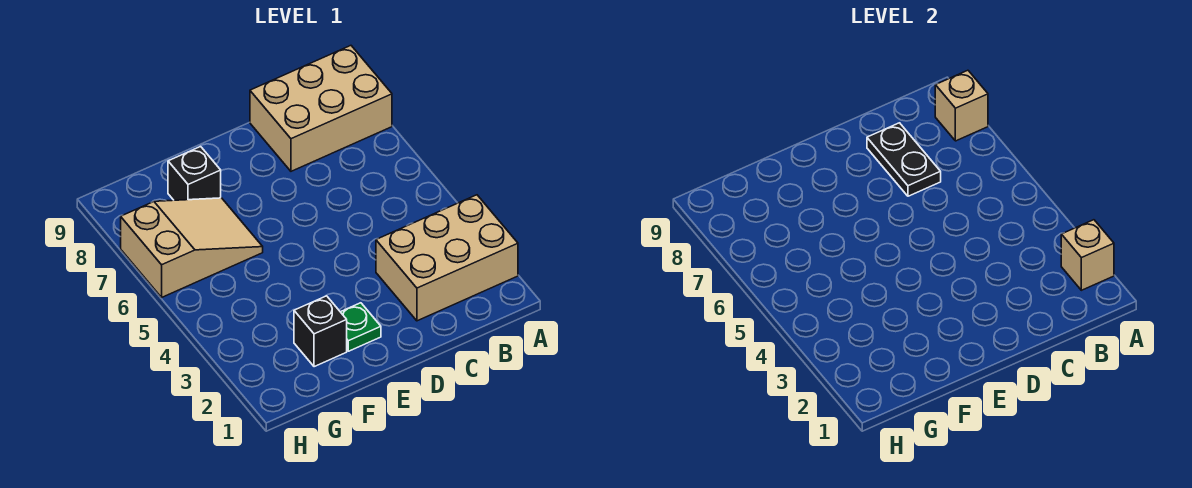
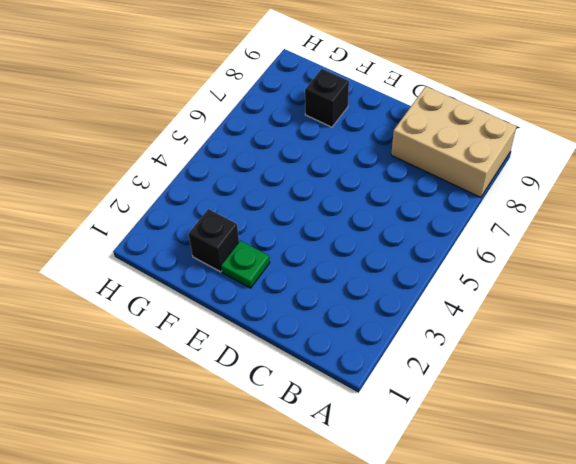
none -> tan 2x3 brick [376,195,518,321]
none -> tan 2x3 slope [121,198,263,297]

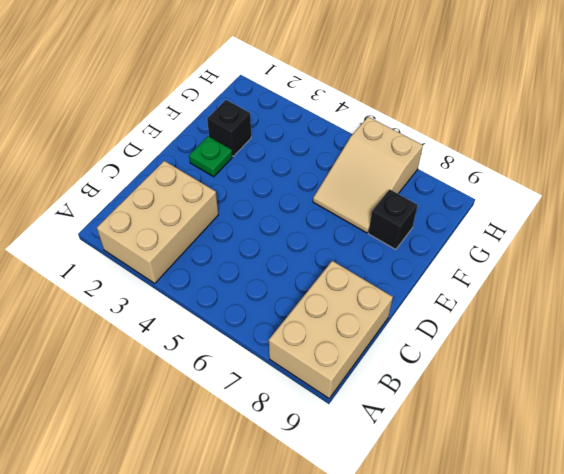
none -> tan 1x1 brick [1061,220,1114,290]
none -> tan 1x1 brick [935,70,988,141]

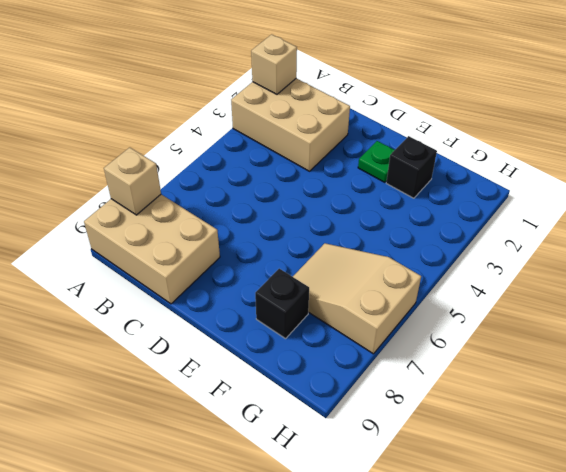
none -> black 1x2 plate [867,123,941,196]

